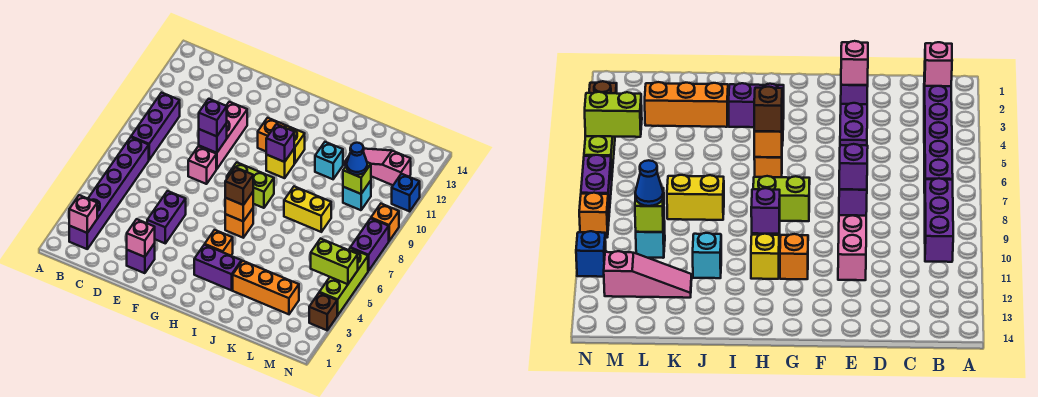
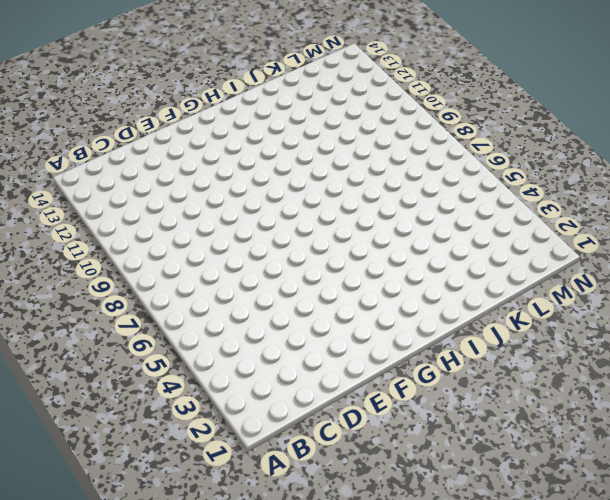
none -> purple 1x6 brick [69,137,149,249]
none -> purple 1x3 brick [131,93,180,160]
none -> purple 1x1 brick [127,243,155,273]
none -> purple 1x2 brick [147,191,186,243]

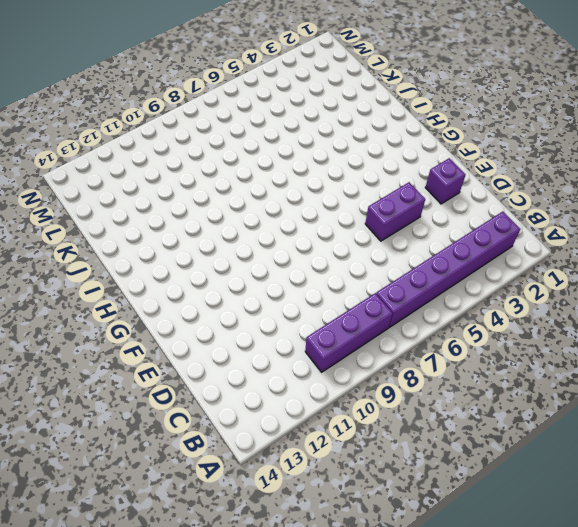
none -> pink 1x1 brick [188,146,216,184]
none -> pink 1x3 brick [199,102,247,169]
none -> lime 1x2 brick [227,162,274,208]
none -> orange 1x1 brick [258,118,286,151]

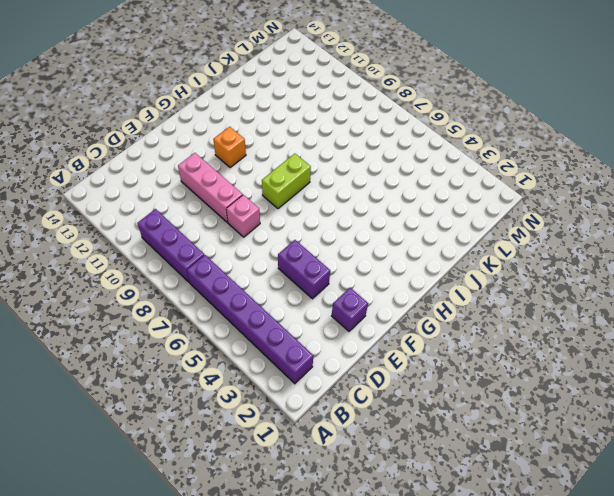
none -> purple 1x2 brick [194,245,242,290]
none -> orange 1x1 brick [205,230,233,256]
none -> orange 1x1 brick [225,209,253,238]
none -> yellow 1x1 brick [266,149,294,178]

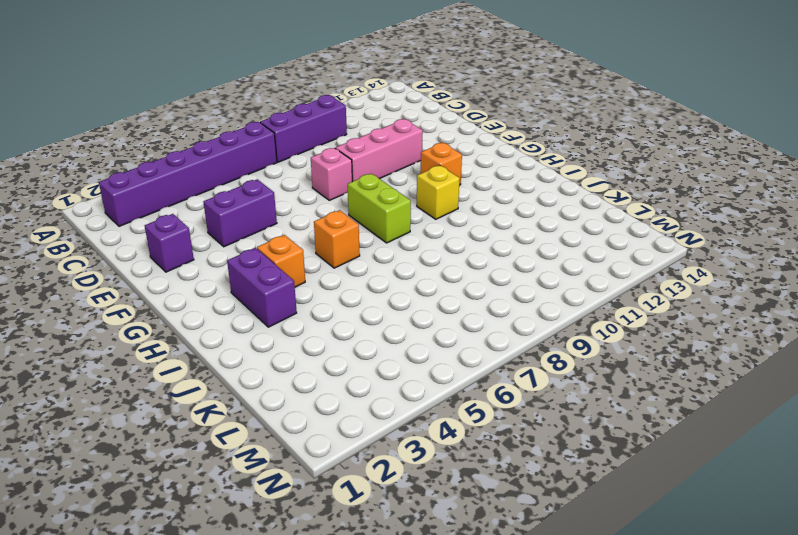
none -> yellow 1x1 brick [285,126,305,163]
none -> orange 1x3 brick [233,261,299,314]
none -> yellow 1x2 brick [284,186,331,232]
none -> cyan 1x1 brick [315,142,343,179]

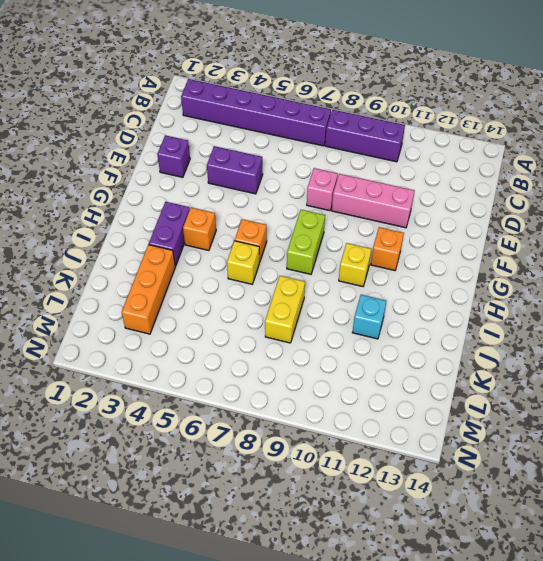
yellow 1x1 brick [227,241,259,284] -> yellow 1x1 brick moved to [285,126,305,163]
none -> pink 1x3 slope [344,149,411,185]
none -> cyan 1x1 brick [343,181,371,210]
none -> brown 1x1 brick [309,293,338,330]
none -> lime 1x3 brick [319,248,368,315]

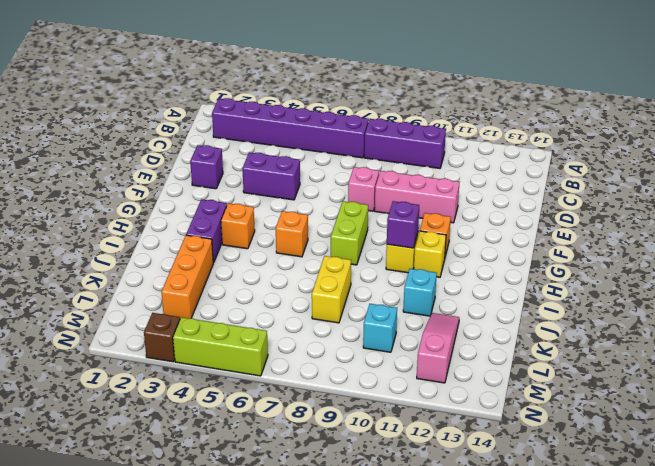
none -> purple 1x2 brick [350,218,389,271]
none -> orange 1x1 brick [371,204,399,241]
none -> blue 1x1 brick [392,174,420,211]
none -> pink 1x1 brick [69,195,97,233]

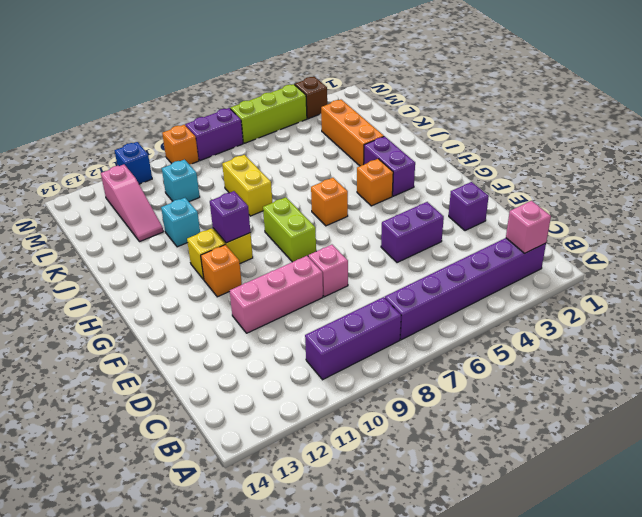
none -> pink 1x1 brick [127,219,155,257]
none -> purple 1x1 brick [199,123,227,153]
none -> orange 1x1 brick [225,192,253,221]
none -> lime 1x1 brick [343,162,371,194]

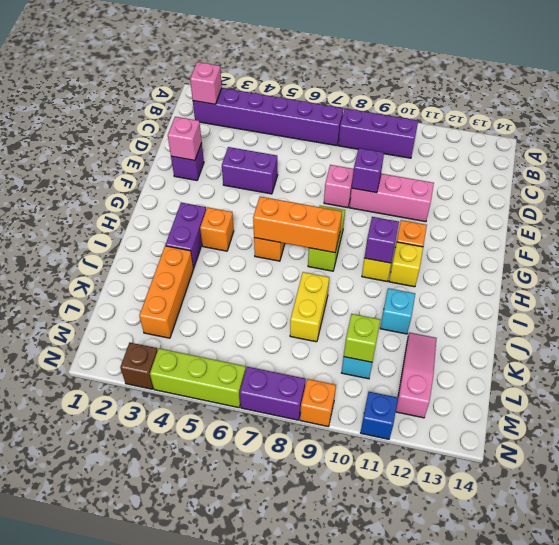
orange 1x3 brick [253,197,342,253] -> orange 1x1 brick [225,192,253,221]
none -> lime 1x2 brick [311,239,358,284]
none -> purple 1x1 brick [199,99,227,136]
none -> brown 1x1 brick [225,167,253,205]
none -> blue 1x1 cone [347,143,367,175]

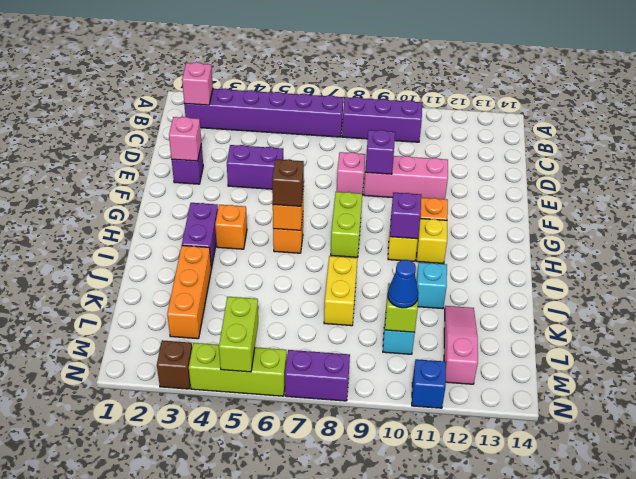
none -> orange 1x1 brick [371,204,399,241]
none -> purple 1x1 brick [199,99,227,136]

